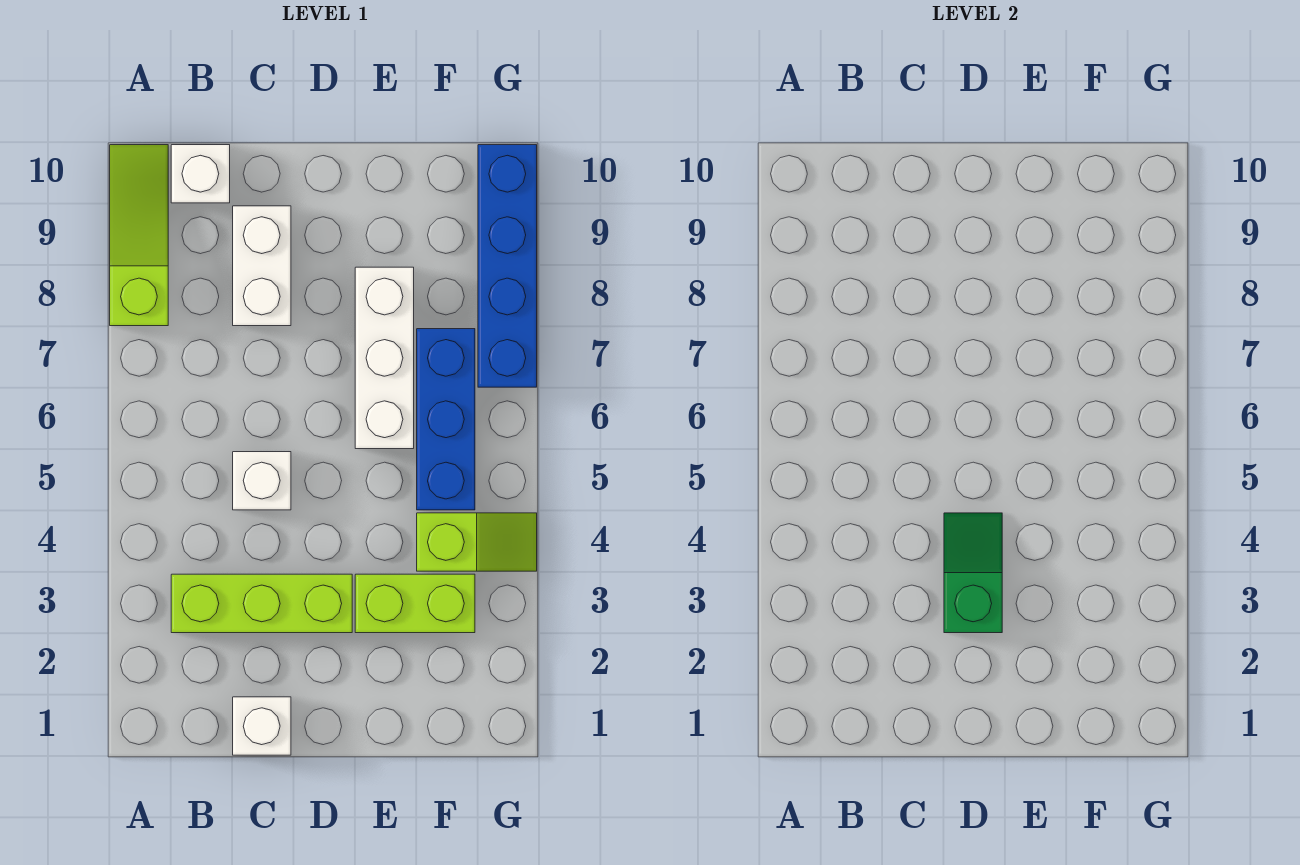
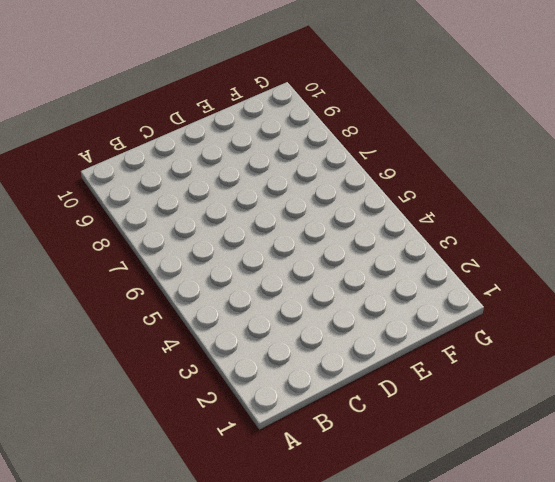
none -> lime 1x3 slope [110,145,168,326]
none -> lime 1x3 brick [171,574,352,633]
none -> white 1x1 brick [171,145,230,203]

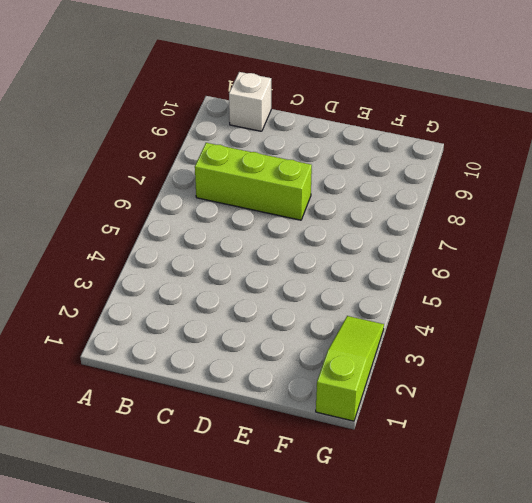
lime 1x3 brick [195,143,312,220] -> lime 1x3 brick moved to [171,574,352,633]
lime 1x3 slope [316,316,384,421] -> lime 1x3 slope moved to [110,145,168,326]
none -> white 1x1 brick [233,697,291,755]
none -> white 1x1 brick [233,452,291,510]
none -> white 1x2 brick [233,206,291,326]

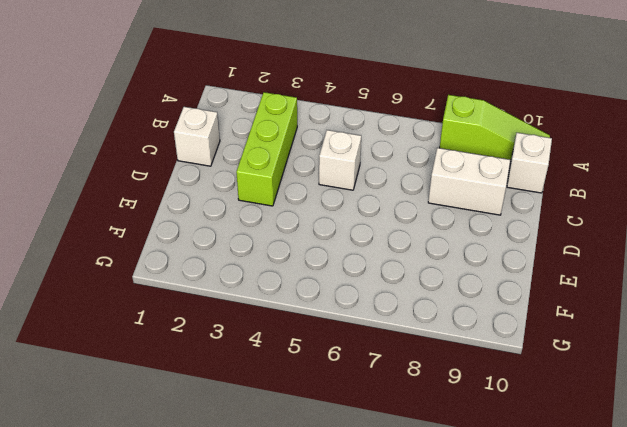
none -> lime 1x2 brick [355,574,475,633]
none -> white 1x3 brick [355,267,414,449]
none -> lime 1x2 slope [417,513,537,571]

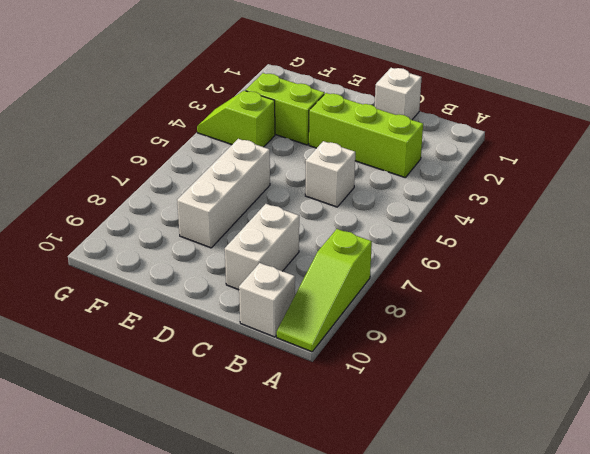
none -> blue 1x3 brick [417,329,475,510]
none -> blue 1x4 brick [478,145,537,387]
none -> green 1x2 slope [944,513,1002,633]

